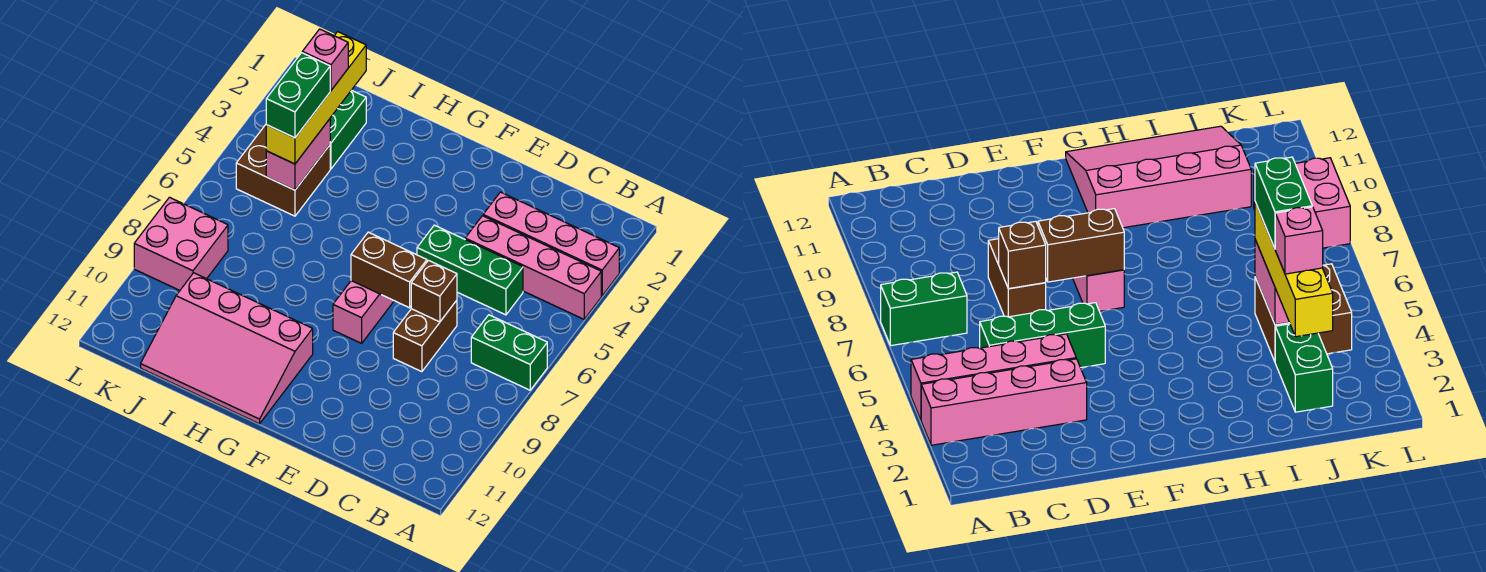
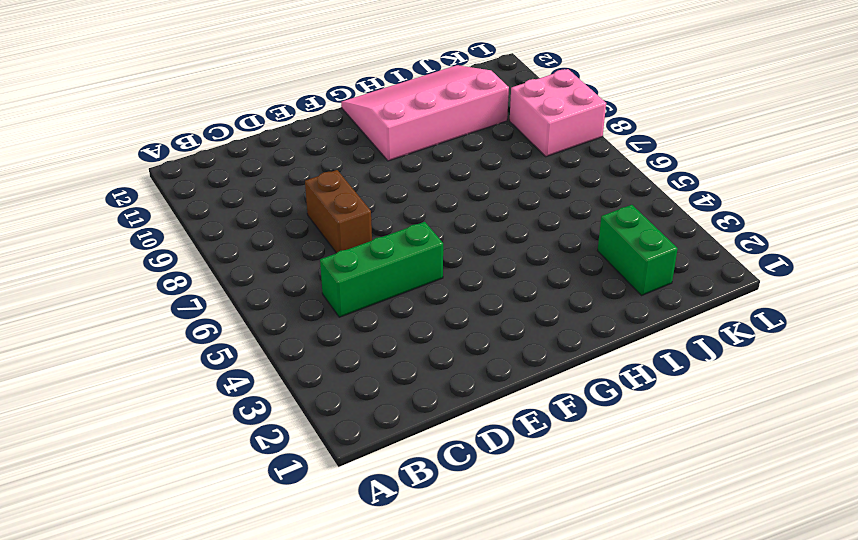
none -> pink 1x4 brick [483,192,619,296]
none -> pink 1x4 brick [465,216,601,319]
none -> green 1x2 brick [471,315,547,390]

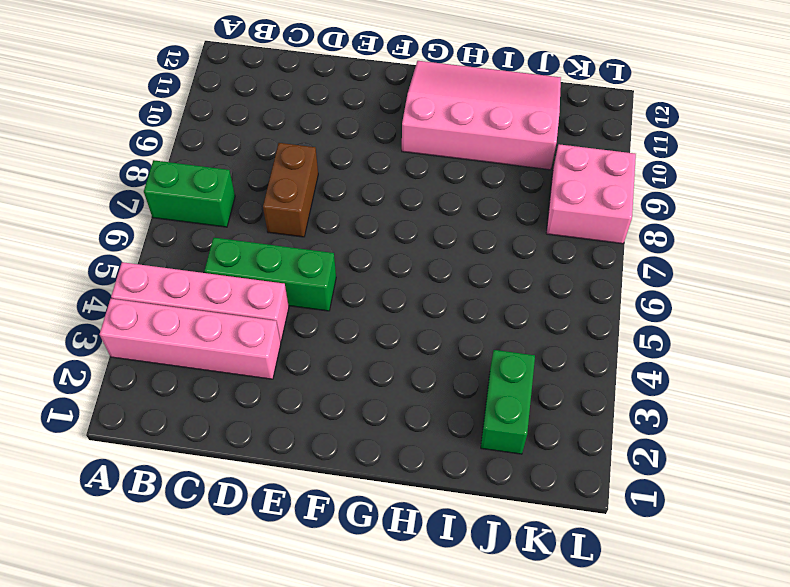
none -> pink 1x2 brick [333,281,394,343]
none -> brown 2x2 brick [236,125,330,216]
none -> brown 1x1 brick [411,261,457,322]

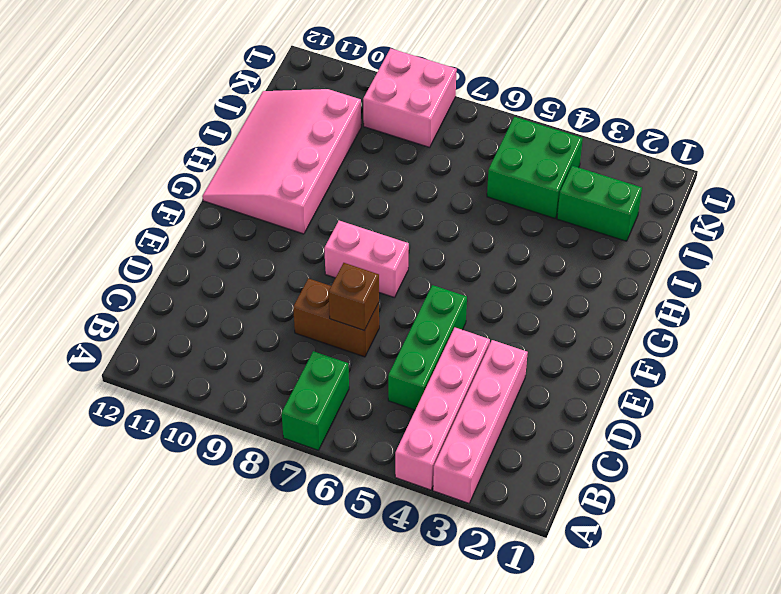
green 2x2 brick [487,117,583,218] -> brown 2x2 brick [236,125,330,216]
none -> brown 1x2 brick [351,232,427,308]
none -> pink 1x2 brick [266,119,330,190]
none -> yellow 1x4 brick [266,32,366,164]

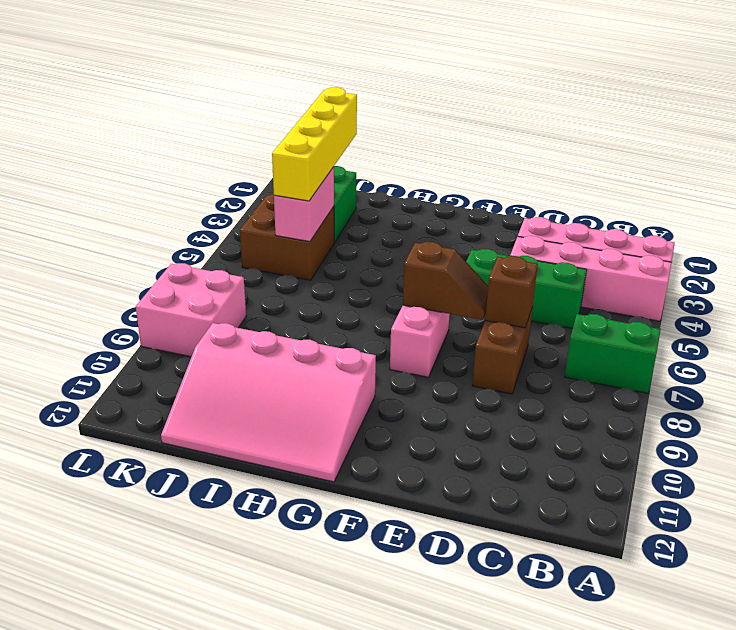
brown 1x2 slope [403,242,488,320] -> brown 1x2 brick [351,232,427,308]
none -> pink 1x1 brick [302,29,348,90]
none -> green 1x2 brick [266,53,330,138]

